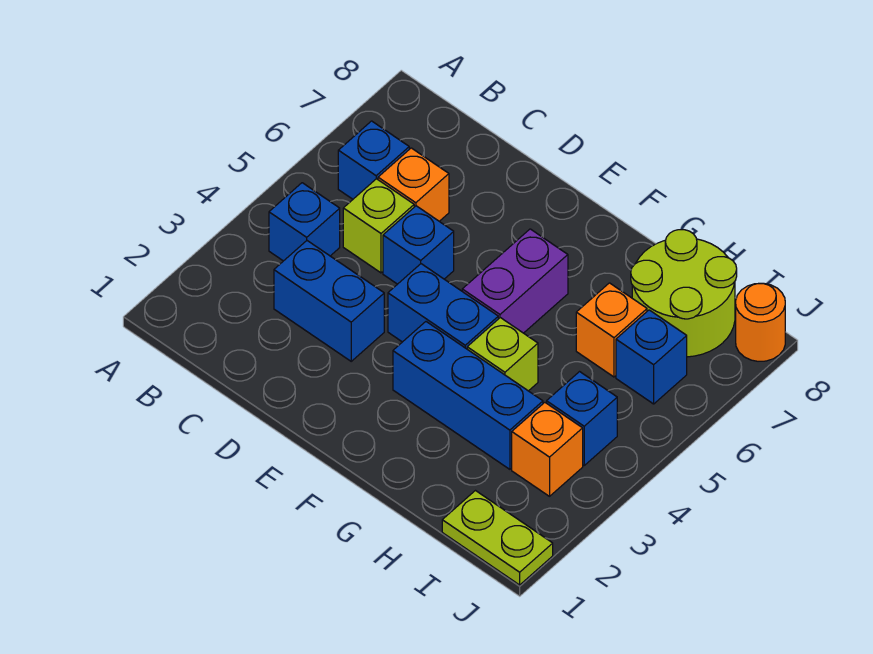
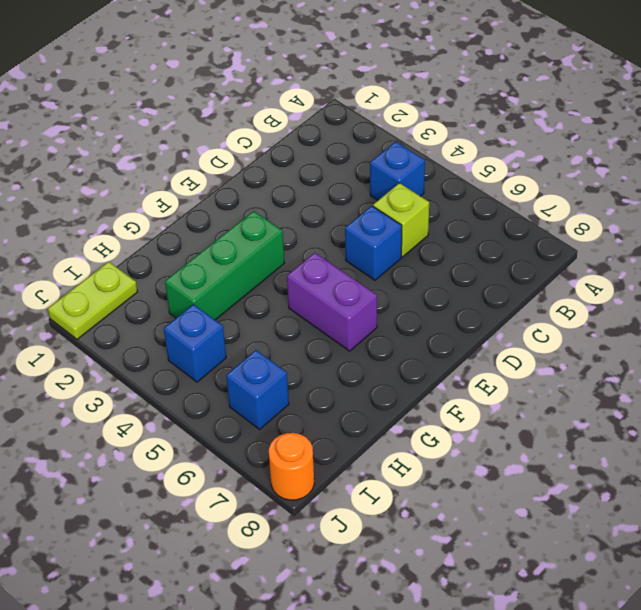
green 1x3 brick [165,211,284,320] -> blue 1x3 brick [393,322,543,469]
none -> blue 1x1 brick [338,121,409,199]
none -> blue 1x2 brick [274,241,384,361]
none -> orange 1x1 brick [378,148,449,221]

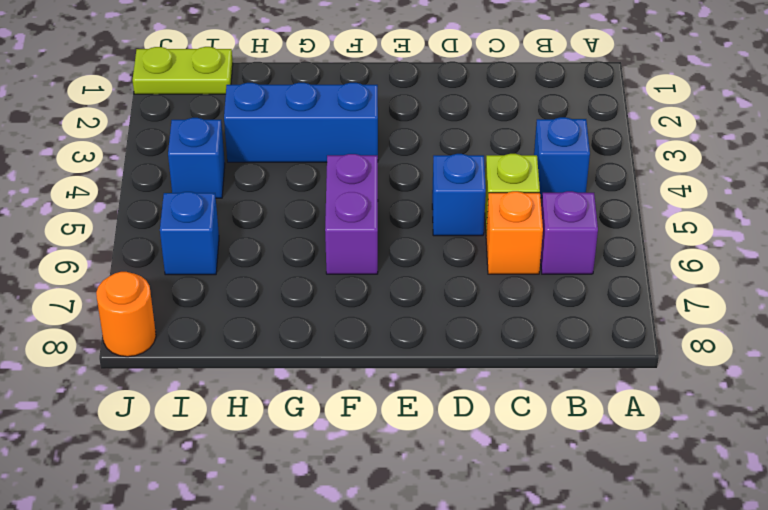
purple 1x1 brick [541,191,598,274] -> blue 1x1 brick [338,121,409,199]
none -> blue 1x2 brick [274,241,384,361]
none -> blue 1x2 brick [388,264,498,349]
none -> lime 1x1 brick [467,318,538,391]

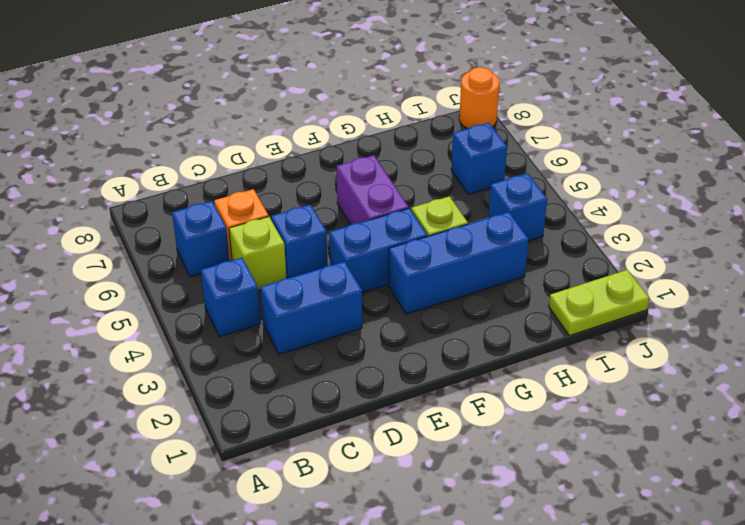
none -> orange 1x1 brick [576,283,647,377]
none -> lime 2x2 round brick [631,230,737,357]
none -> orange 1x1 brick [512,403,583,496]

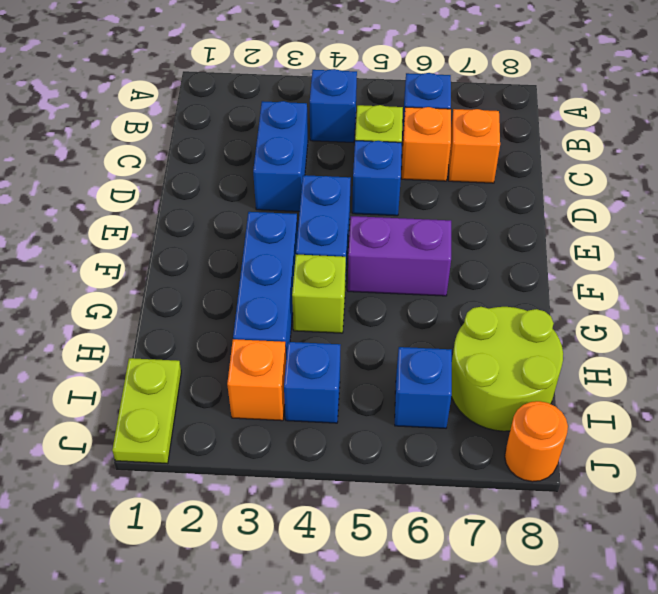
orange 1x1 brick [449,109,500,183] -> orange 1x1 brick moved to [576,283,647,377]

